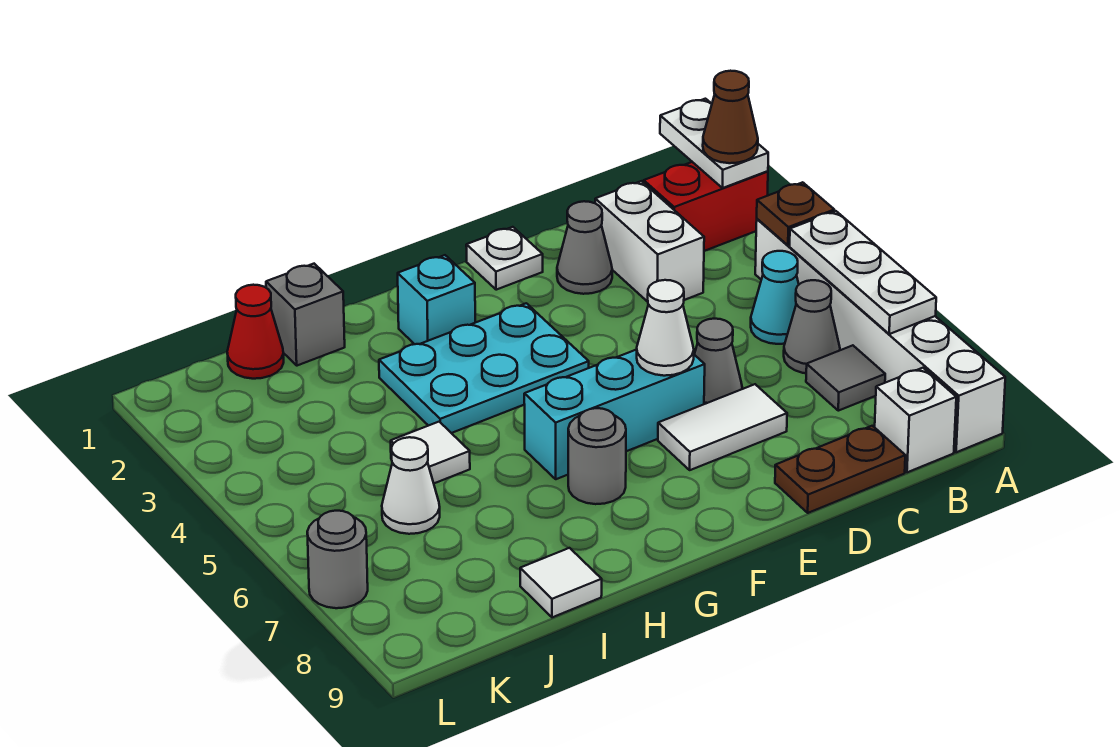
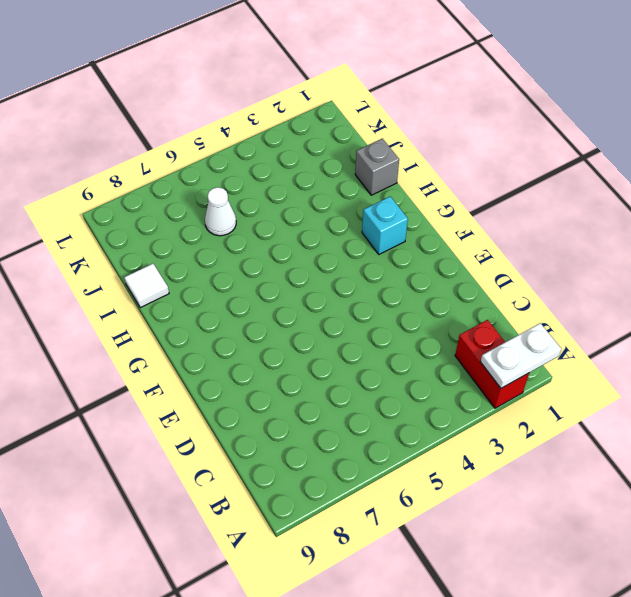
none -> white 1x6 brick [755,219,1005,452]
none -> cyan 1x1 cone [751,251,799,344]
none -> grey 1x1 cone [784,280,840,373]

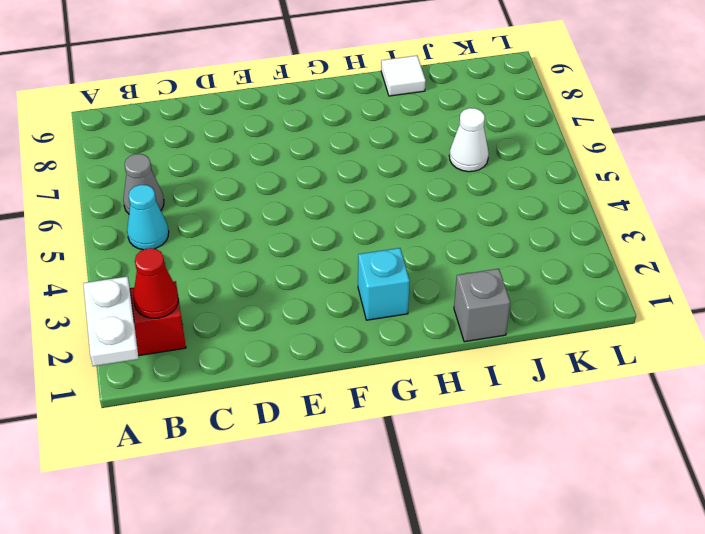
red 1x1 cone [133,248,178,318] -> red 1x1 cone moved to [227,285,284,379]
none -> white 1x6 brick [755,219,1005,452]
none -> grey 1x1 tile [806,345,885,411]
none -> white 1x1 brick [875,368,956,472]

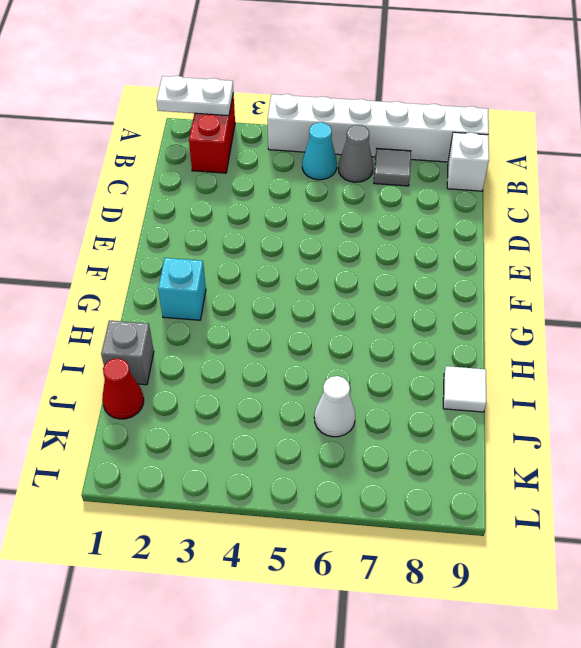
none -> white 1x2 brick [595,181,704,302]
none -> brown 1x2 plate [775,426,905,513]
none -> grey 1x1 cone [557,201,612,294]

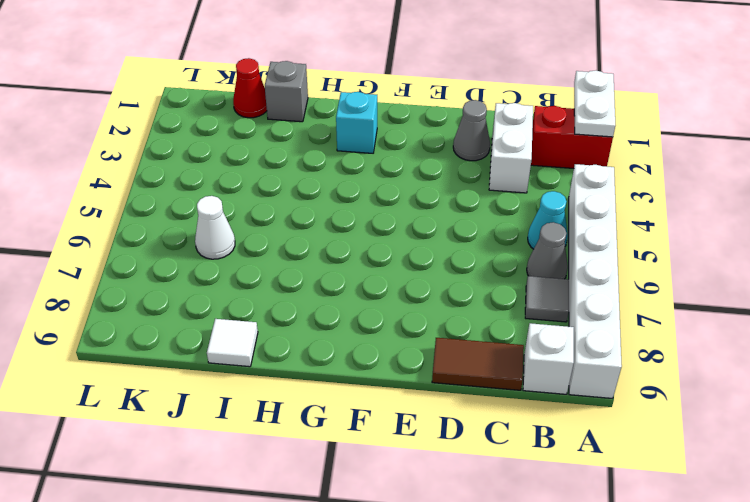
brown 1x2 tile [432,338,524,390] -> brown 1x2 plate [775,426,905,513]
none -> grey 1x1 cone [694,319,742,404]
none -> white 1x2 tile [658,384,787,470]
none -> white 1x1 plate [466,227,543,290]

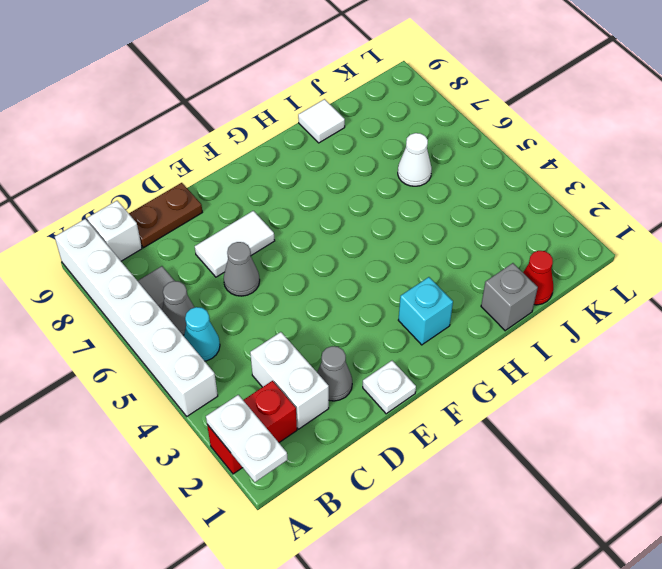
none -> cyan 1x3 brick [524,350,705,479]
none -> cyan 2x3 plate [379,303,589,433]
none -> grey 1x1 round brick [568,408,626,504]

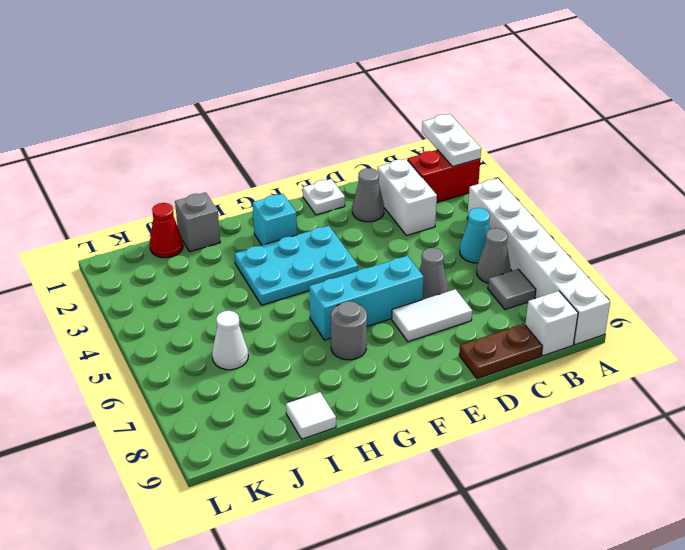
none -> white 1x1 tile [391,422,470,483]
none -> grey 1x1 round brick [307,511,368,608]
none -> brown 1x1 plate [757,182,834,245]

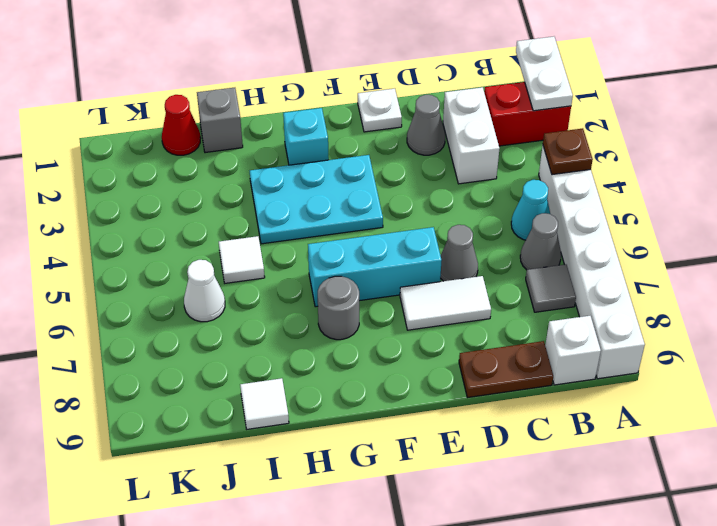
none -> grey 1x1 round brick [307,511,368,608]
none -> white 1x3 plate [790,211,936,334]
none -> white 1x1 cone [637,280,694,376]

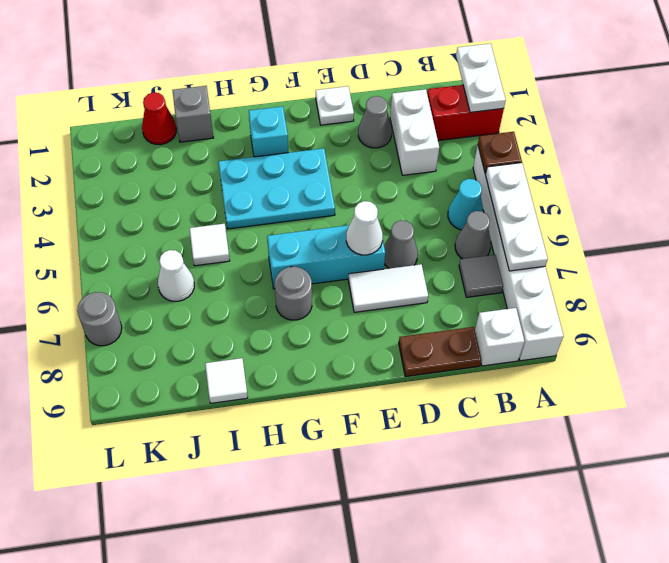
none -> brown 1x1 cone [703,71,758,163]

